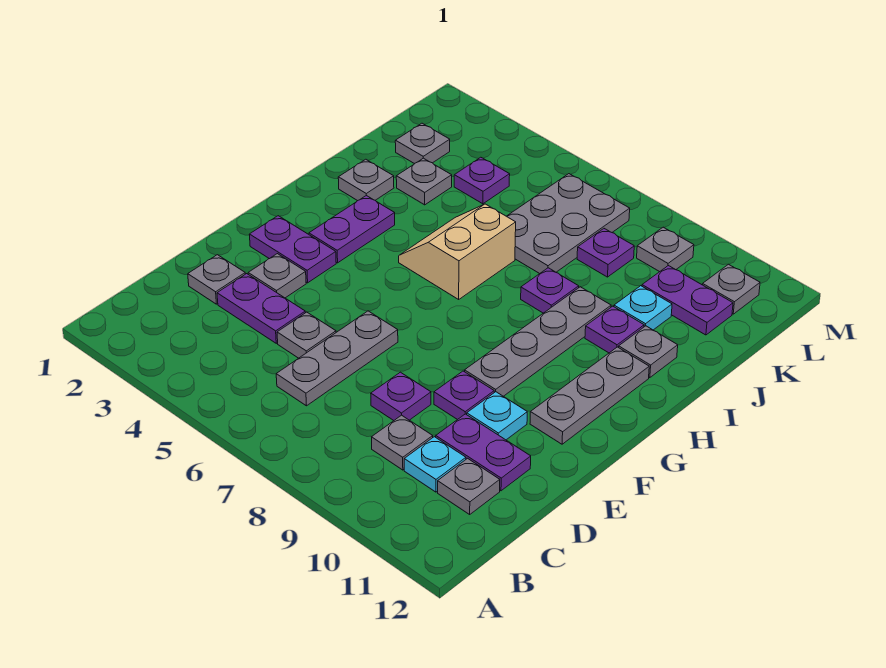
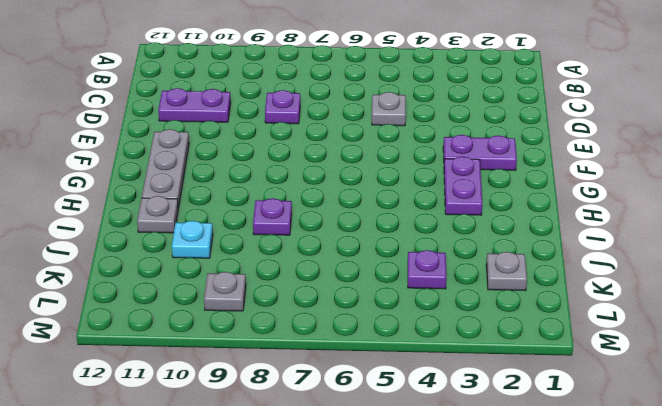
none -> grey 1x3 plate [276,311,398,406]
none -> grey 1x1 plate [372,415,433,470]
none -> cyan 1x1 plate [404,437,466,492]
none -> grey 1x1 plate [438,458,500,514]

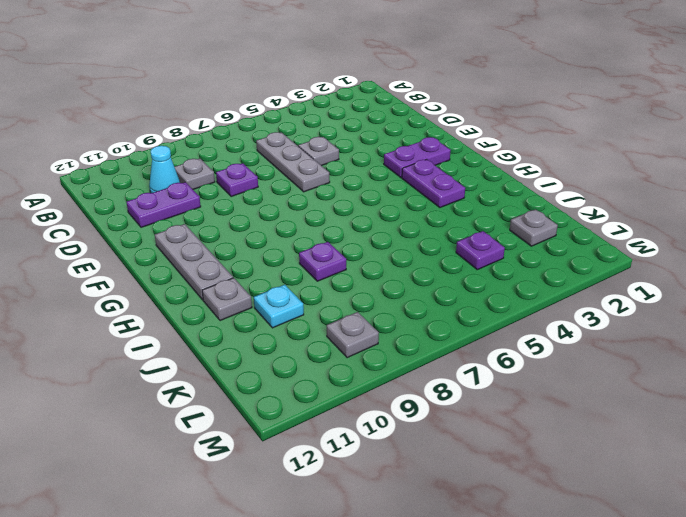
cyan 1x1 cone [149,146,180,193] -> cyan 1x1 plate [404,437,466,492]
none -> grey 1x1 plate [438,458,500,514]
none -> grey 1x1 plate [188,255,245,304]
none -> purple 1x2 plate [217,274,305,343]
none -> grey 1x1 plate [248,254,306,298]

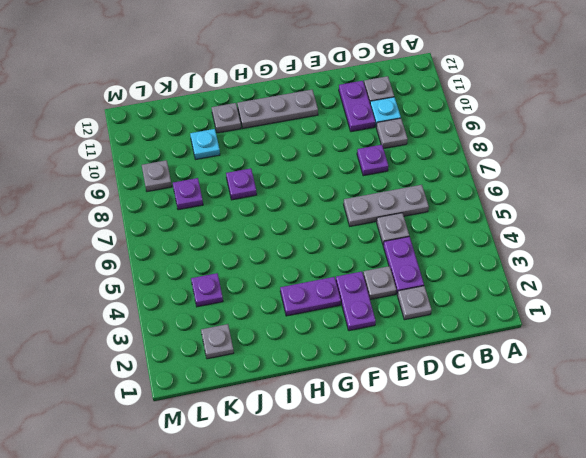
none -> purple 1x1 plate [434,371,494,420]
none -> cyan 1x1 plate [467,392,527,440]
none -> grey 1x4 plate [465,287,611,396]
none -> tan 2x2 slope [399,204,516,299]

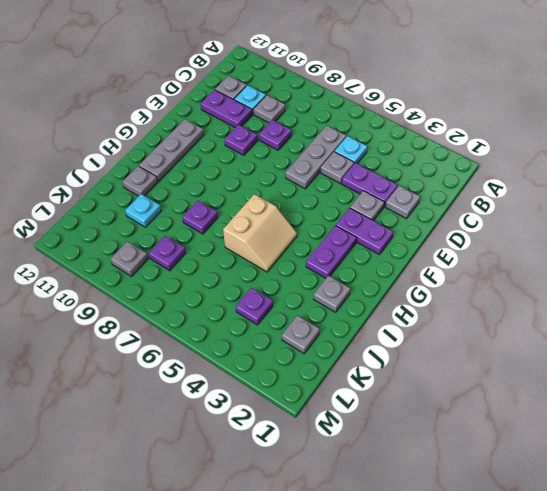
cyan 1x1 plate [335,136,367,163] -> cyan 1x1 plate moved to [467,392,527,440]
none -> grey 1x4 plate [465,287,611,396]
none -> purple 1x1 plate [585,306,644,353]
none -> grey 1x1 plate [396,158,452,205]
none -> grey 2x3 plate [507,174,630,274]

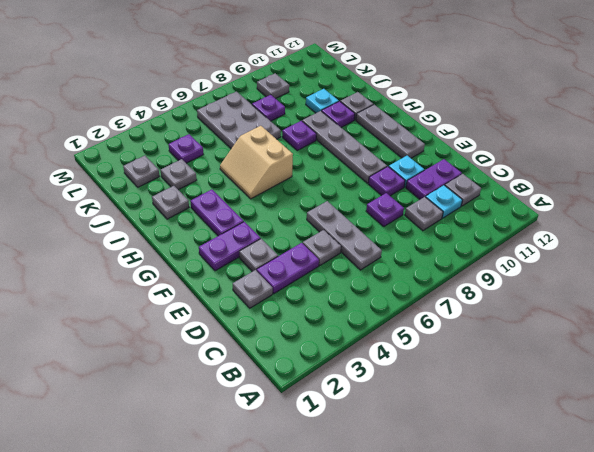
none -> purple 1x2 plate [642,266,733,335]
none -> grey 1x1 plate [703,264,760,314]

